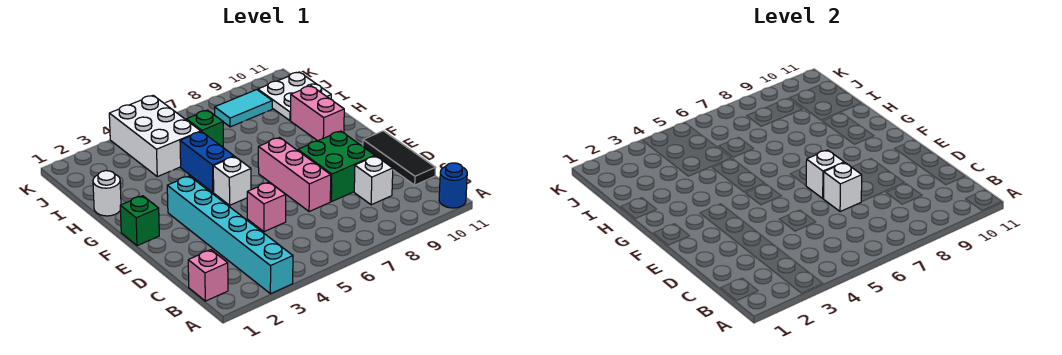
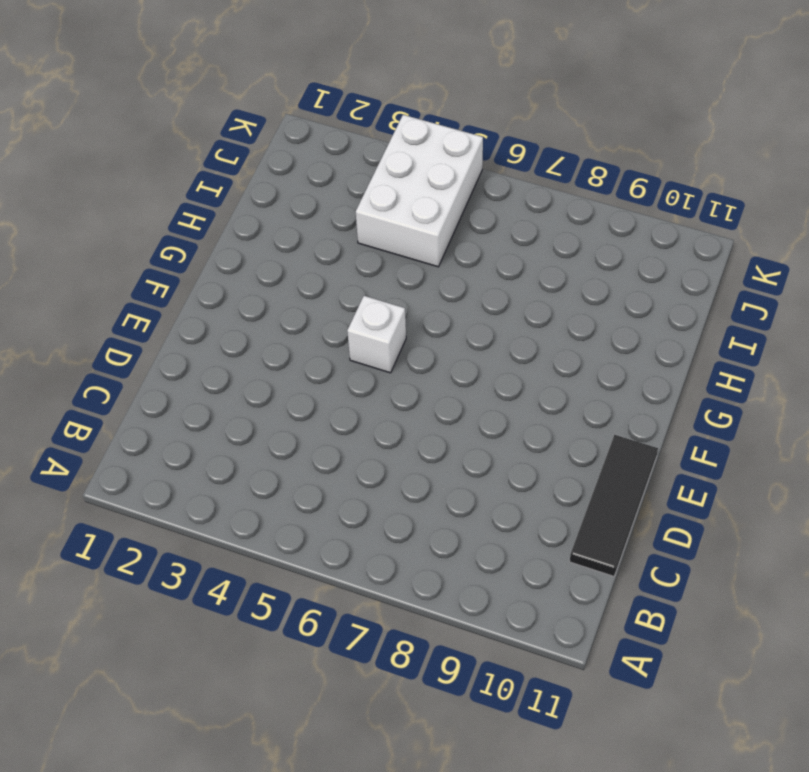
none -> cyan 1x6 brick [167,176,293,294]
none -> blue 1x1 round brick [439,163,467,208]
none -> pink 1x1 brick [188,250,228,301]

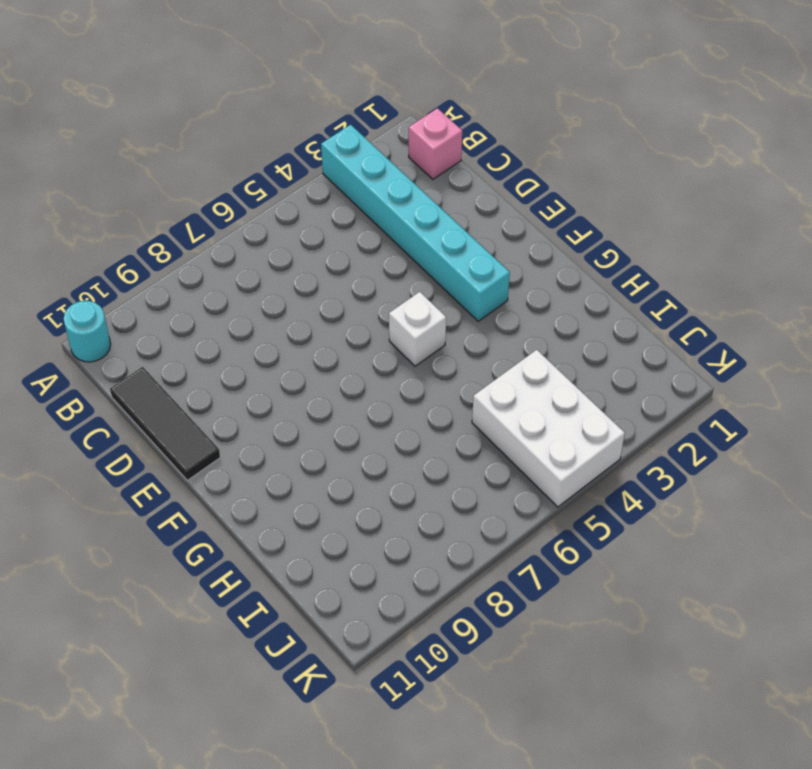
cyan 1x1 round brick [64,301,111,362] -> blue 1x1 round brick [439,163,467,208]
none -> white 1x1 brick [354,156,393,205]
none -> pink 1x1 brick [247,182,286,232]
none -> pink 1x3 brick [258,138,331,212]

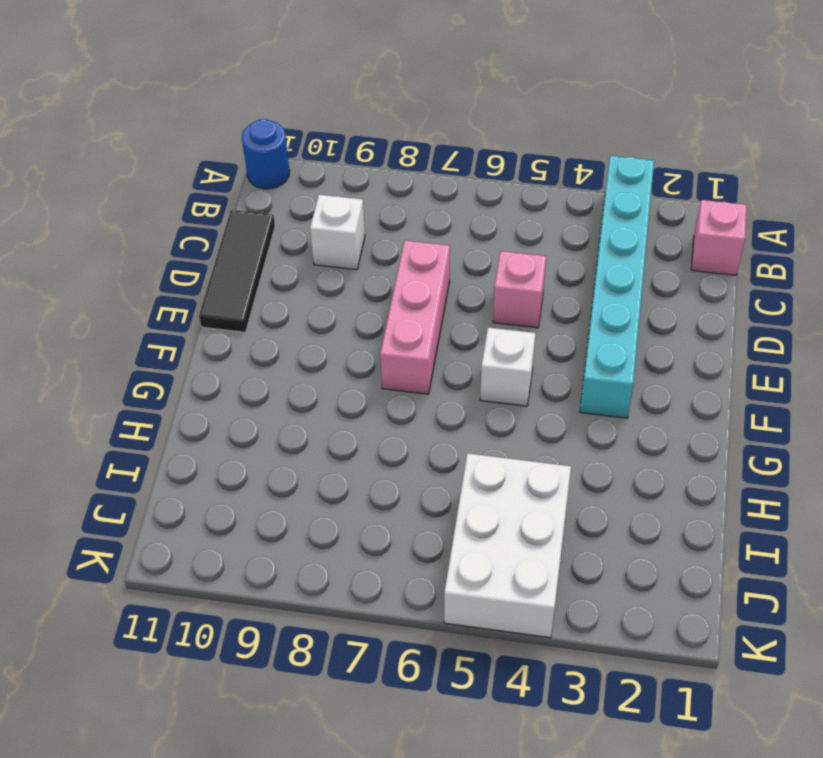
none -> green 2x2 brick [298,131,375,202]
none -> green 1x1 brick [120,196,159,246]
none -> blue 1x2 brick [180,132,234,192]

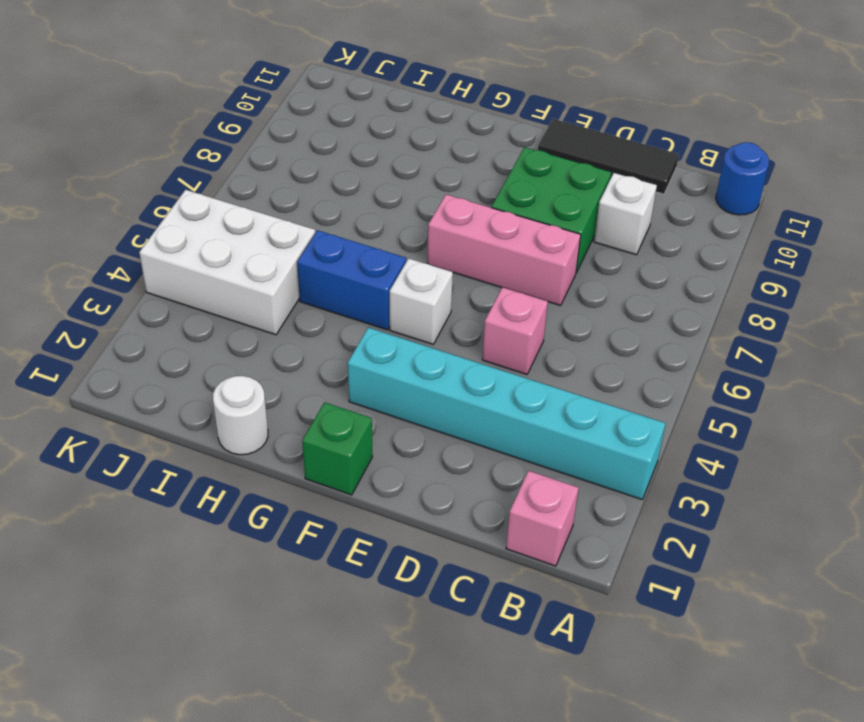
none -> pink 1x2 brick [291,86,344,141]
none -> green 1x1 brick [186,110,223,147]
none -> white 2x2 plate [258,72,331,120]

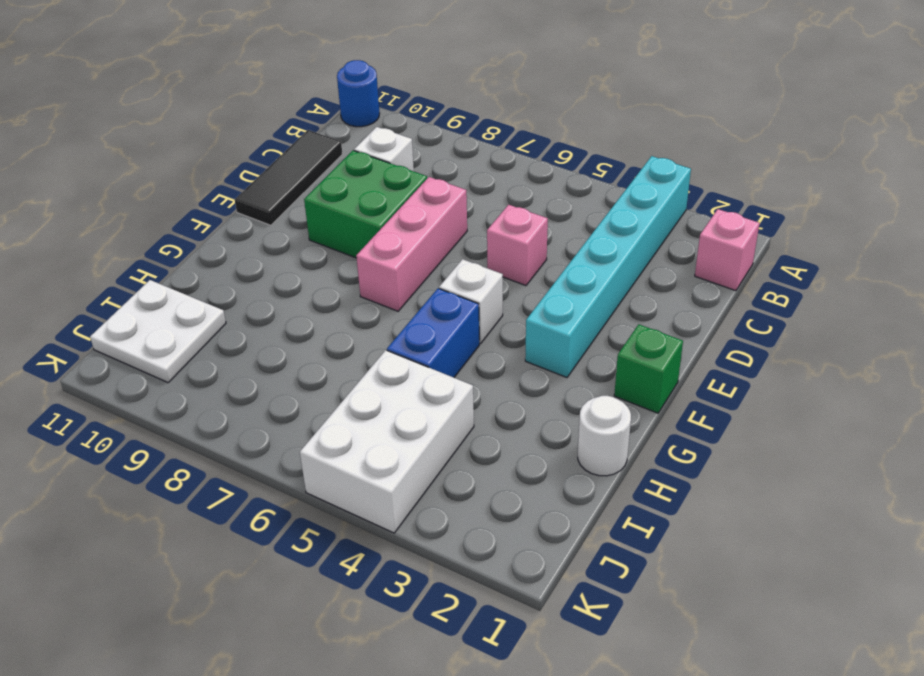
none -> pink 1x2 brick [291,86,344,141]
none -> green 1x1 brick [186,110,223,147]
none -> cyan 1x2 tile [215,90,272,127]

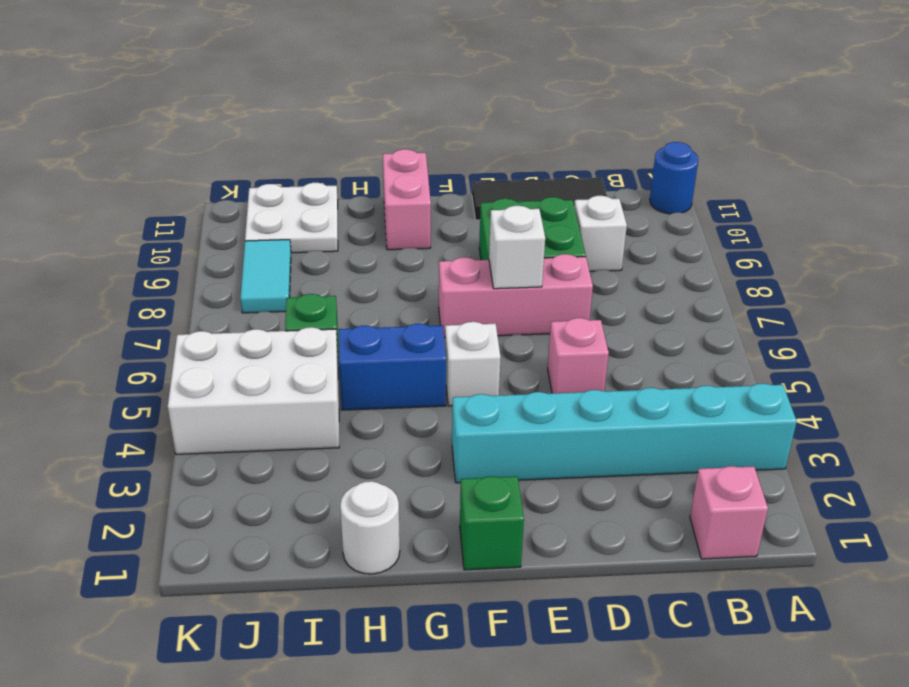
pink 1x2 brick [383,149,431,250] -> pink 1x2 brick turned to [291,86,344,141]
none -> white 1x1 brick [823,163,862,212]

